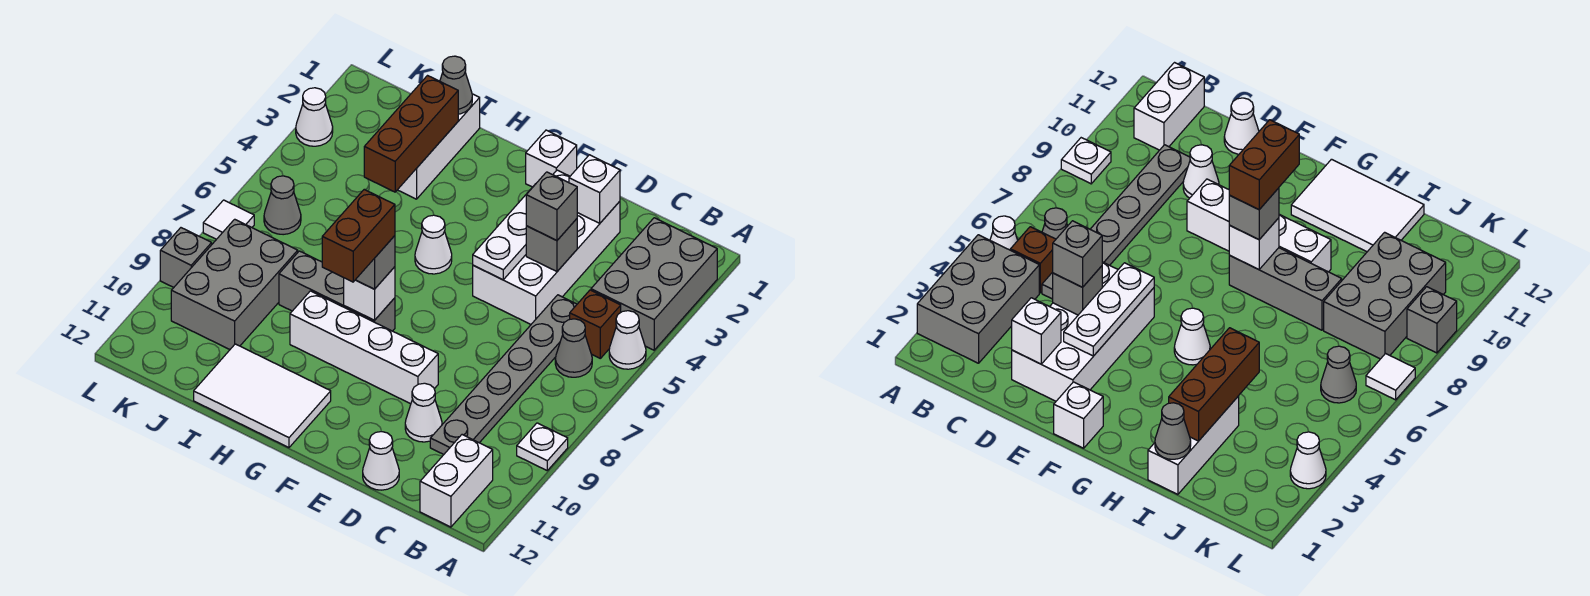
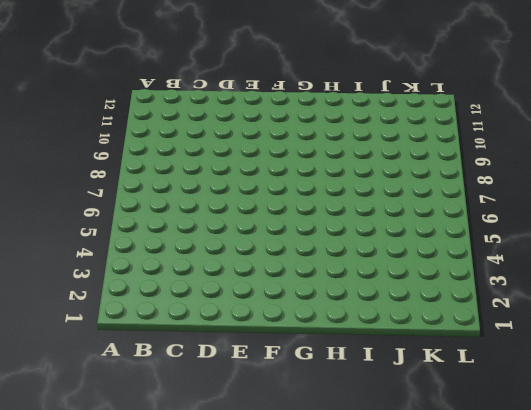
none -> grey 2x3 brick [591,218,717,350]
none -> white 1x1 cone [609,311,646,369]
none -> white 1x1 plate [517,423,568,470]
none -> brown 1x1 brick [570,290,621,358]

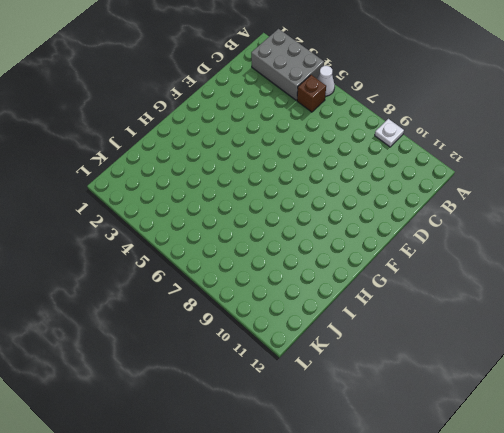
none -> grey 1x1 cone [555,319,592,377]
none -> white 1x2 brick [420,435,493,527]
none -> grey 1x6 plate [430,295,577,454]
none -> white 2x4 brick [473,170,620,324]

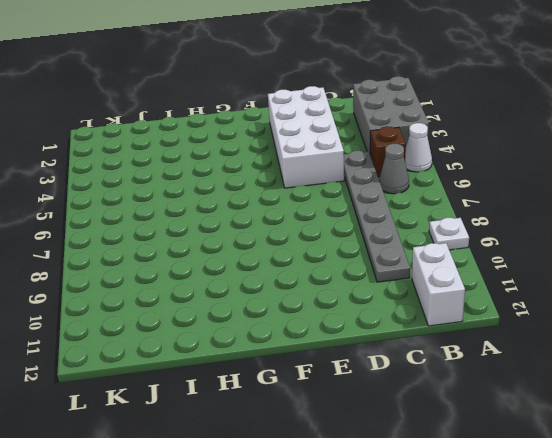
none -> white 1x1 cone [405,383,442,442]
none -> white 1x1 cone [363,432,399,490]
none -> white 1x4 brick [290,291,438,404]
none -> white 1x1 brick [526,130,577,187]

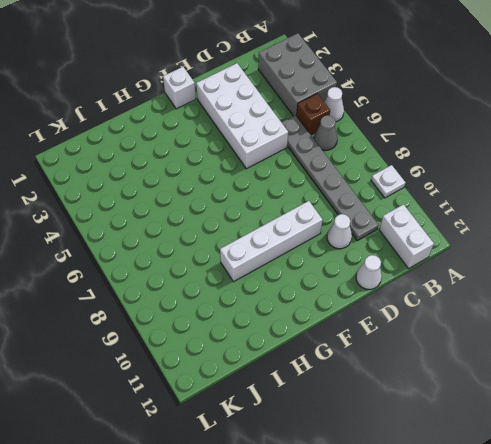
none -> white 1x1 cone [415,215,452,274]
none -> grey 1x3 brick [279,251,395,331]
none -> white 2x3 tile [194,344,331,448]
none -> white 1x3 brick [398,94,480,199]

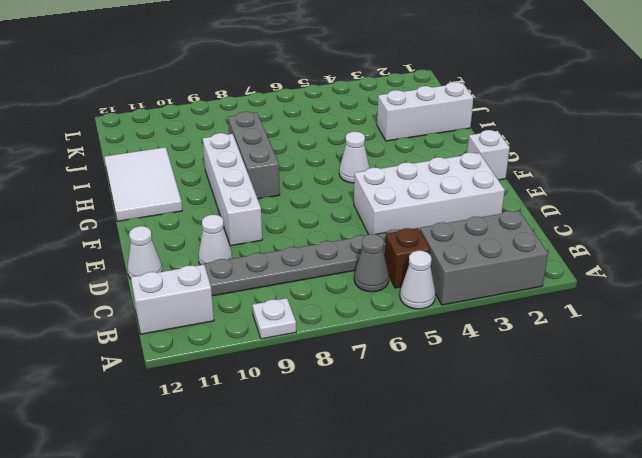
none -> grey 2x3 brick [171,219,298,349]
none -> grey 1x1 cone [264,176,301,235]
none -> white 1x1 cone [296,88,333,146]
none -> white 1x1 tile [203,200,254,239]

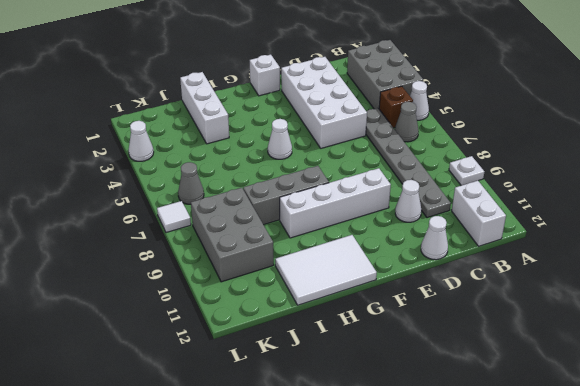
none -> grey 1x1 brick [160,228,212,287]
none -> white 1x1 brick [569,155,620,223]
none -> grey 1x1 brick [526,219,577,271]
none -> white 1x3 plate [473,186,534,280]

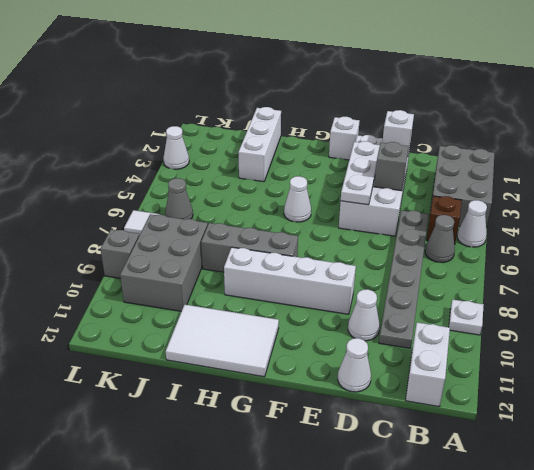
none -> white 1x1 brick [344,267,395,320]
none -> grey 1x1 cone [440,56,472,114]
none -> brown 1x3 brick [364,76,458,192]
none -> grey 1x1 brick [526,172,577,241]

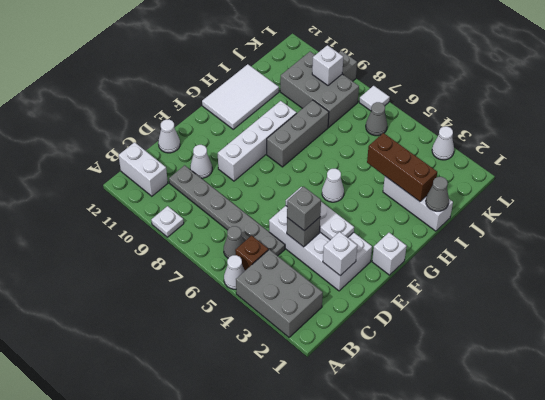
white 1x1 brick [312,45,343,85] -> white 1x1 brick moved to [344,267,395,320]
none -> grey 1x1 brick [356,236,395,289]
none -> brown 1x2 brick [322,190,395,282]

